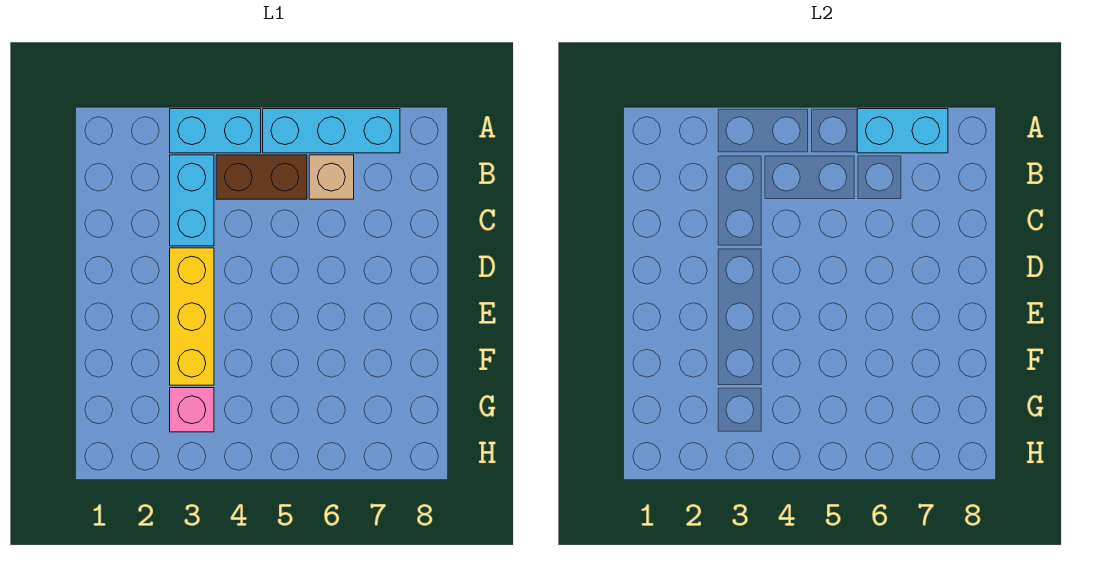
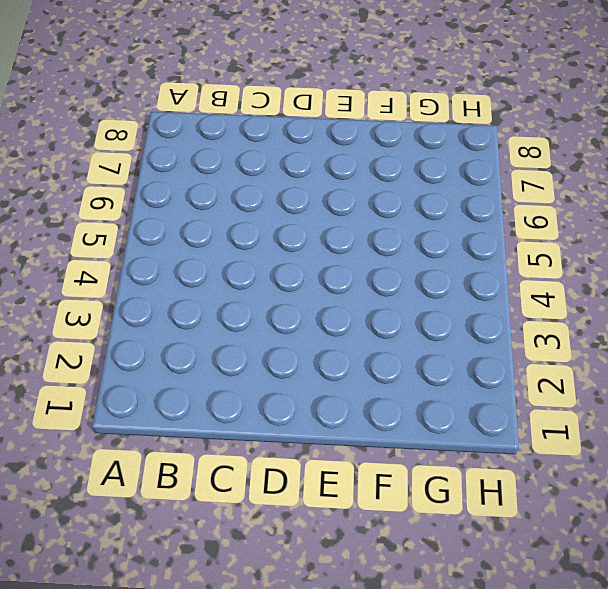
none -> cyan 1x2 brick [170,109,261,153]
none -> cyan 1x3 brick [263,109,400,153]

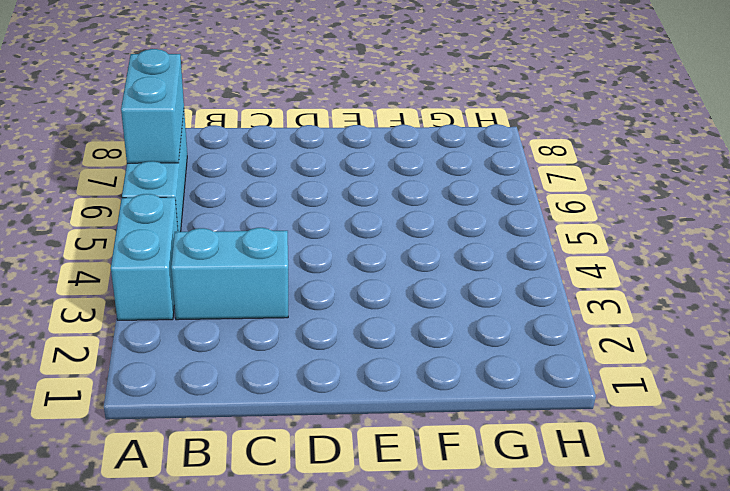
none -> brown 1x2 brick [216,155,307,199]
none -> tan 1x1 brick [309,155,354,199]

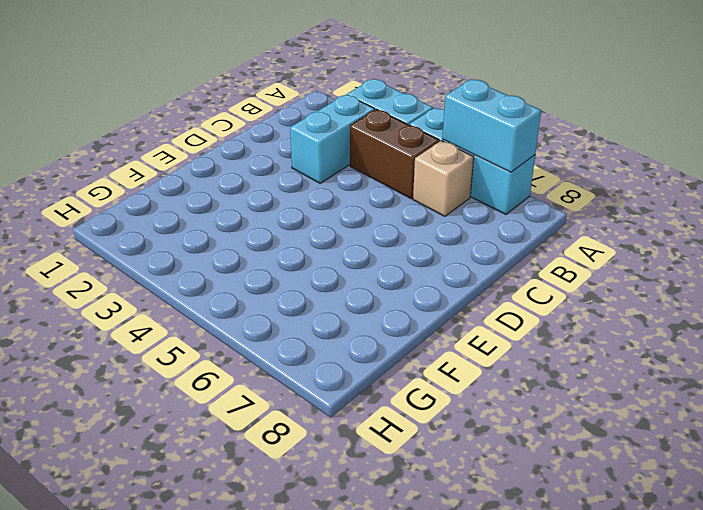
none -> yellow 1x3 brick [170,248,214,385]
none -> pink 1x1 brick [170,388,214,432]

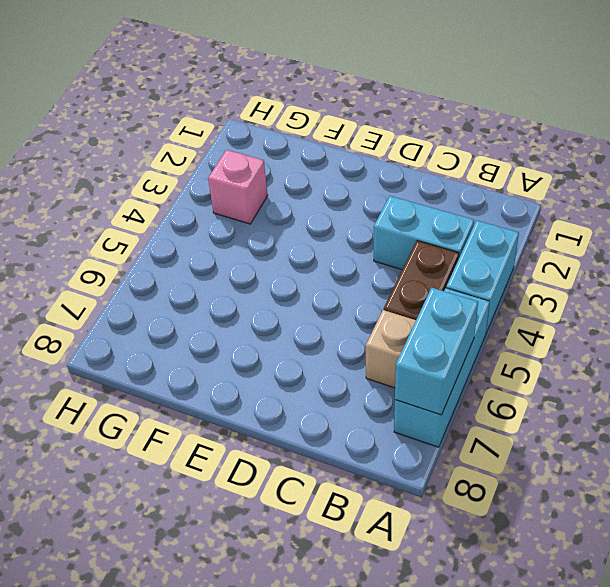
none -> yellow 1x3 brick [170,248,214,385]

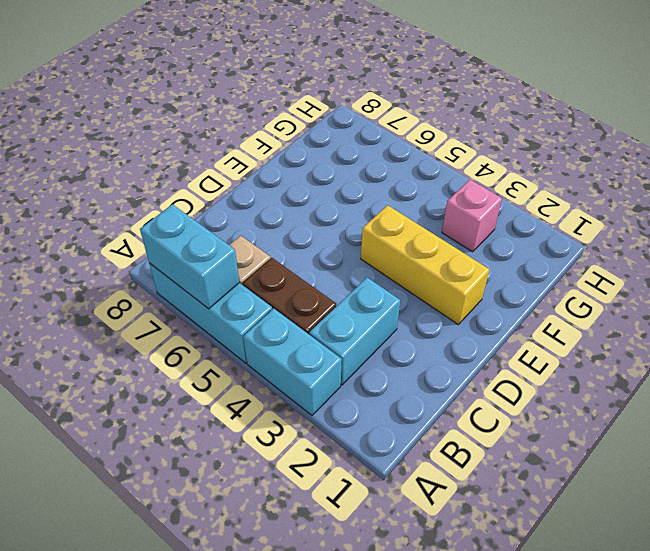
yellow 1x3 brick [361,205,490,324] -> yellow 1x3 brick turned to [170,248,214,385]

